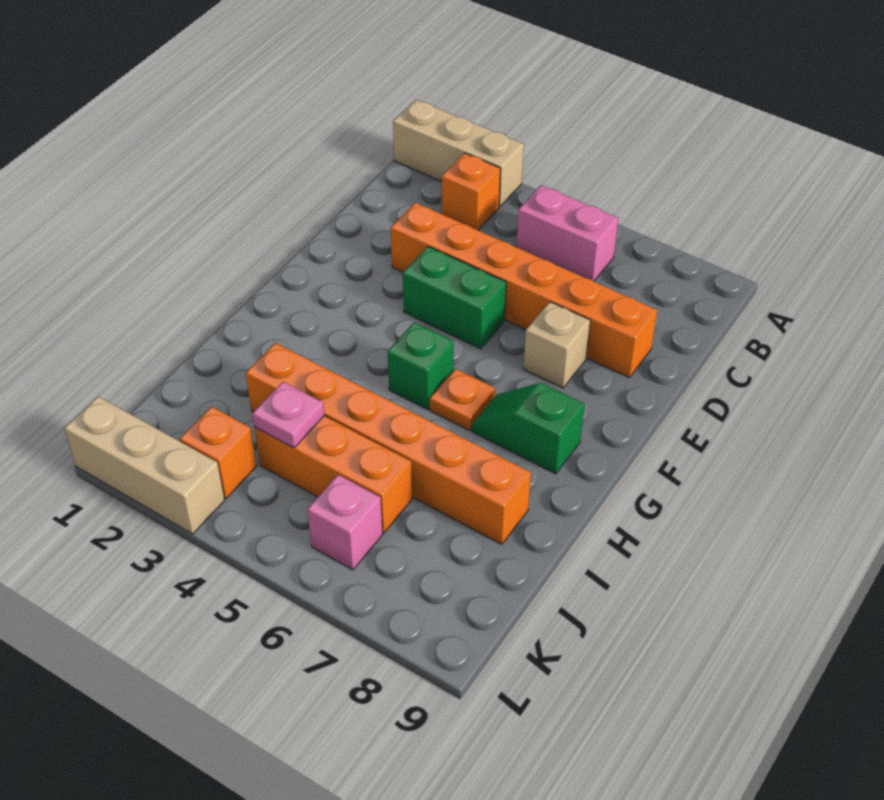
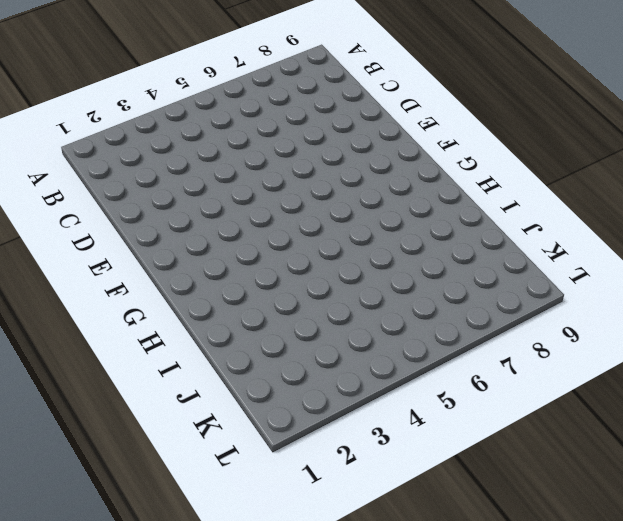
none -> tan 1x3 brick [393,100,524,207]
none -> orange 1x1 brick [442,153,501,230]
none -> pink 1x2 brick [516,185,619,281]

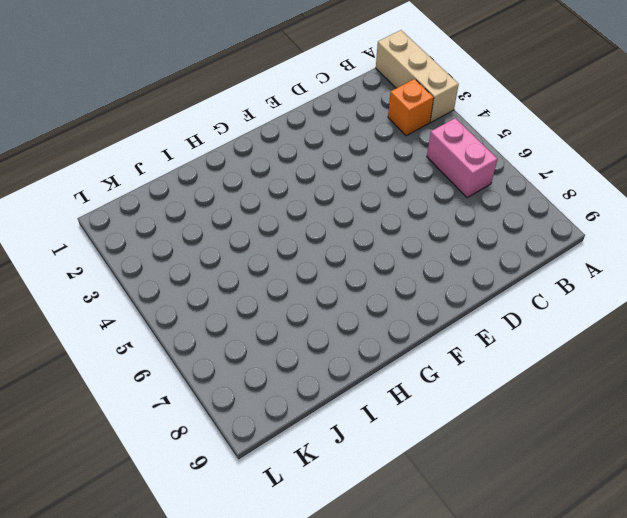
none -> orange 1x6 brick [390,203,657,378]
none -> green 1x2 brick [403,246,506,349]
none -> tan 1x1 brick [523,302,590,388]

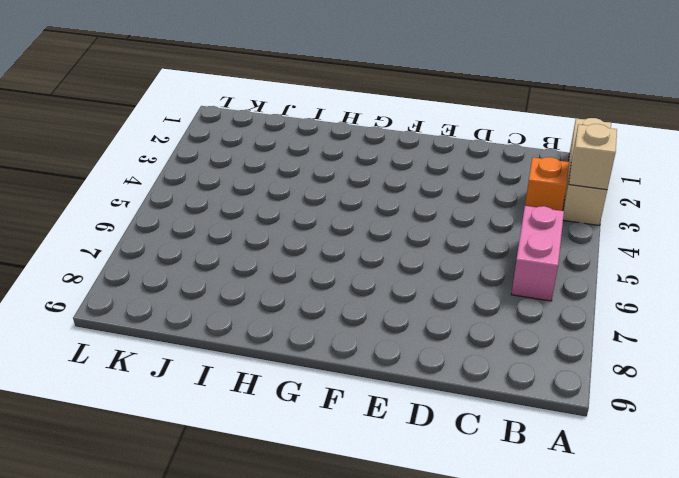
tan 1x1 brick [569,124,617,190] -> tan 1x1 brick moved to [523,302,590,388]
none -> orange 1x6 brick [390,203,657,378]
none -> green 1x2 brick [403,246,506,349]
none -> green 1x1 brick [388,322,454,409]

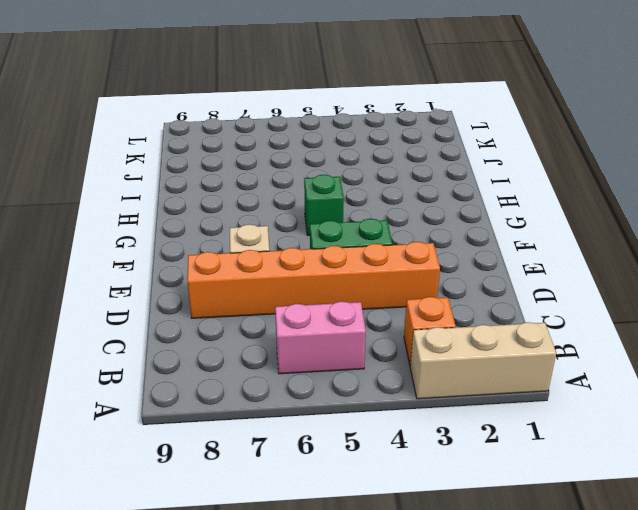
none -> orange 1x1 plate [430,369,495,430]
none -> green 1x2 slope [472,383,584,474]
none -> orange 1x6 brick [246,343,531,544]

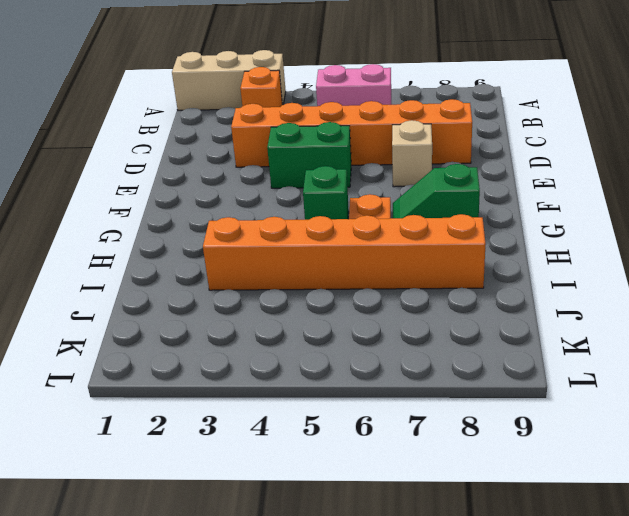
none -> orange 1x3 brick [254,416,412,533]
none -> orange 1x1 brick [180,407,257,498]
none -> pink 1x1 brick [307,475,382,570]

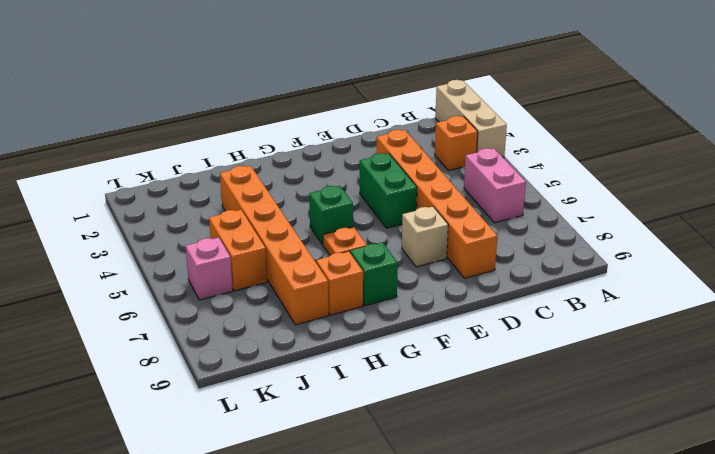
orange 1x1 brick [316,252,363,315] -> orange 1x1 brick moved to [180,407,257,498]
orange 1x2 brick [209,210,267,291] -> orange 1x3 brick [254,416,412,533]
none -> tan 1x3 brick [64,396,225,534]
none -> pink 1x1 plate [252,382,324,448]

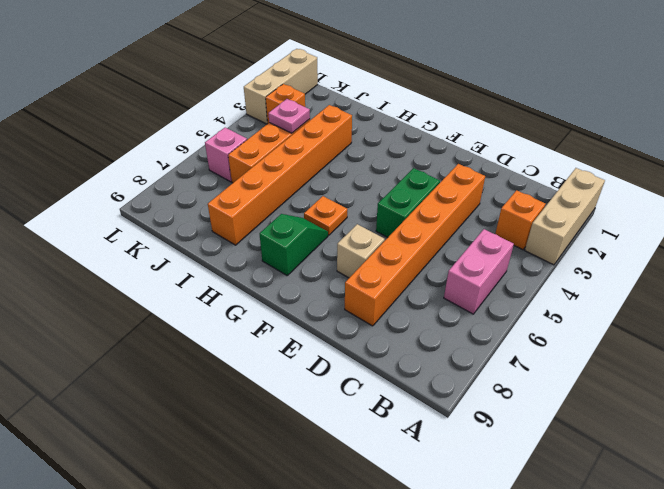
none -> green 1x1 brick [388,322,454,409]

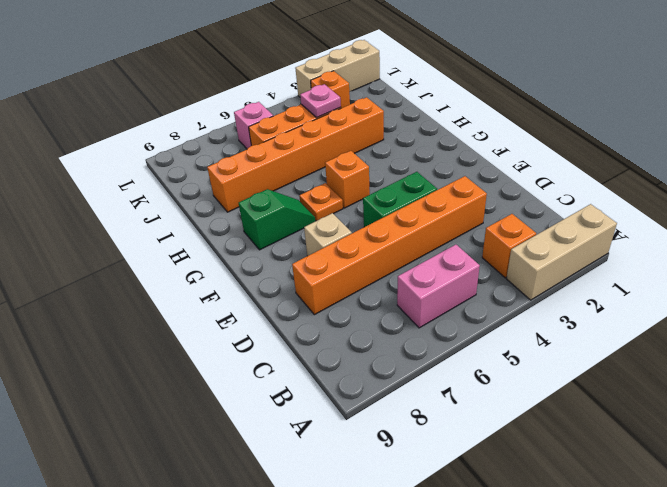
orange 1x1 brick [325,151,370,208] -> green 1x1 brick [388,322,454,409]

